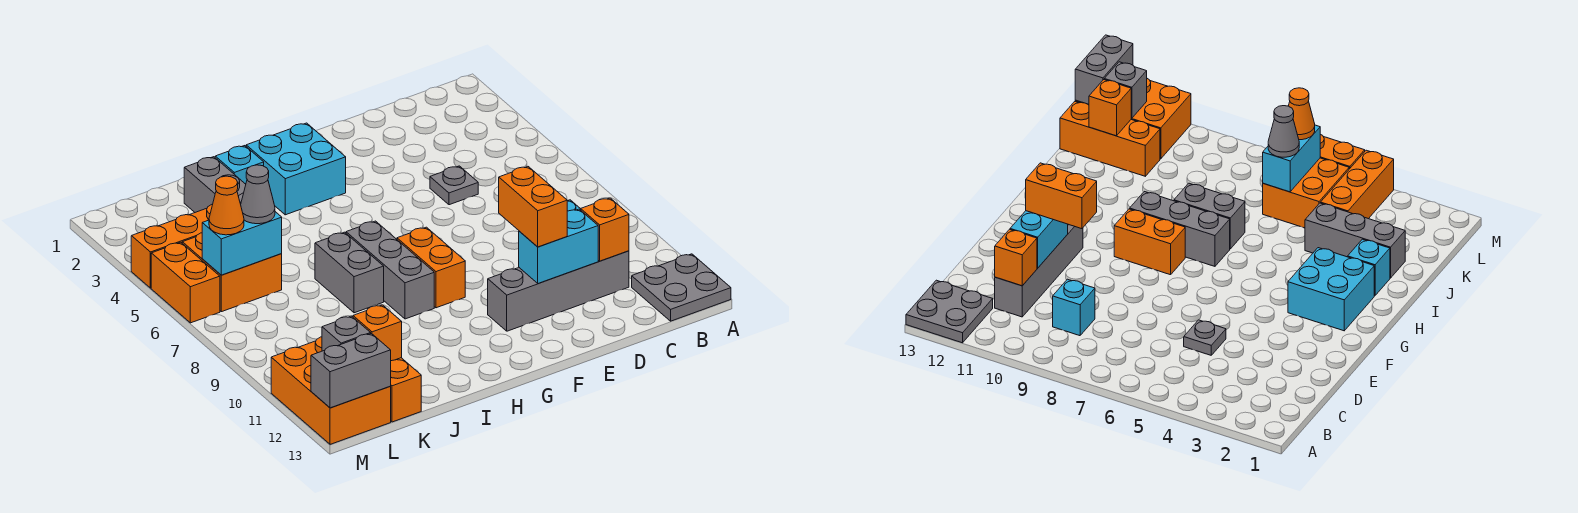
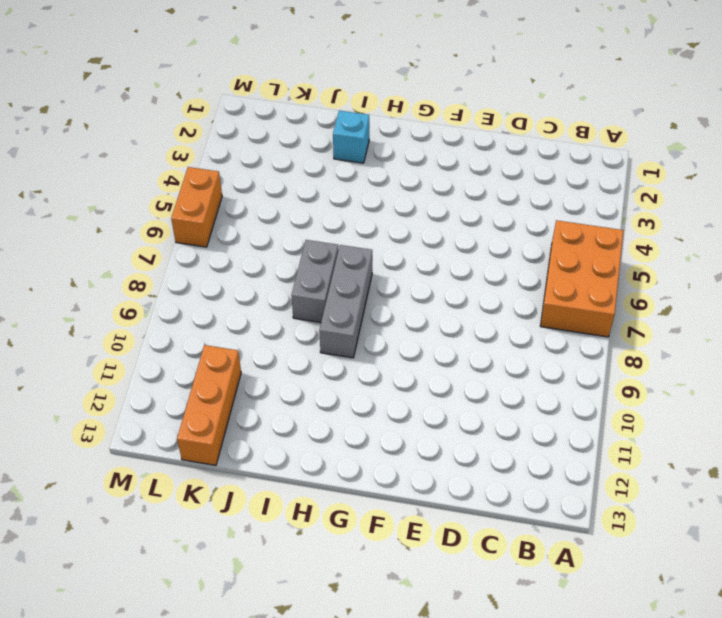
orange 2x3 brick [540,220,623,337] -> orange 2x3 brick moved to [271,337,391,444]
none -> grey 2x2 plate [632,254,731,321]
none -> cyan 1x1 brick [1053,279,1095,336]
none -> grey 1x4 brick [488,251,629,331]

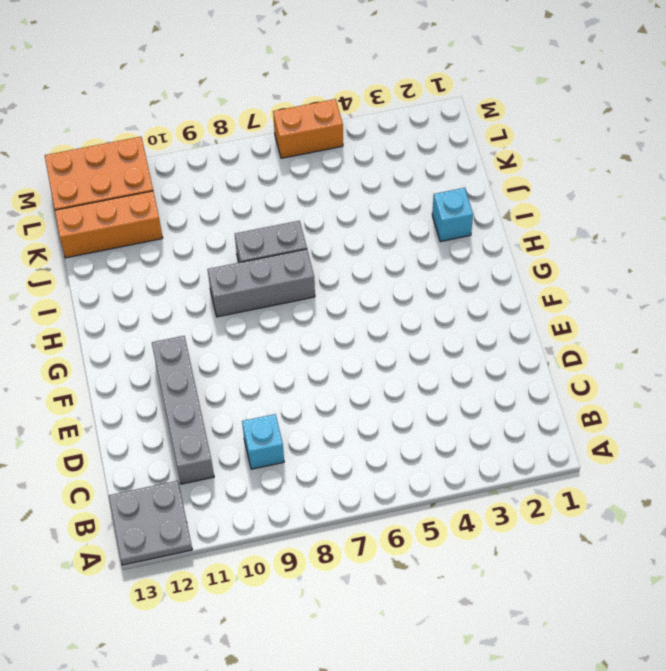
none -> grey 1x1 plate [430,166,478,205]
none -> cyan 2x2 brick [246,123,346,215]
none -> orange 1x2 brick [397,227,465,308]

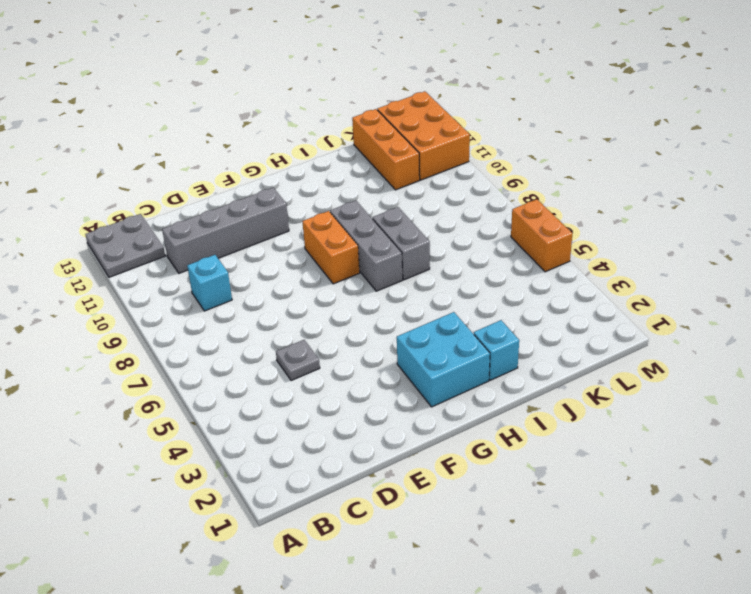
none -> grey 1x3 brick [184,157,246,212]
none -> orange 1x3 brick [131,204,213,288]
none -> orange 2x2 brick [182,233,282,312]

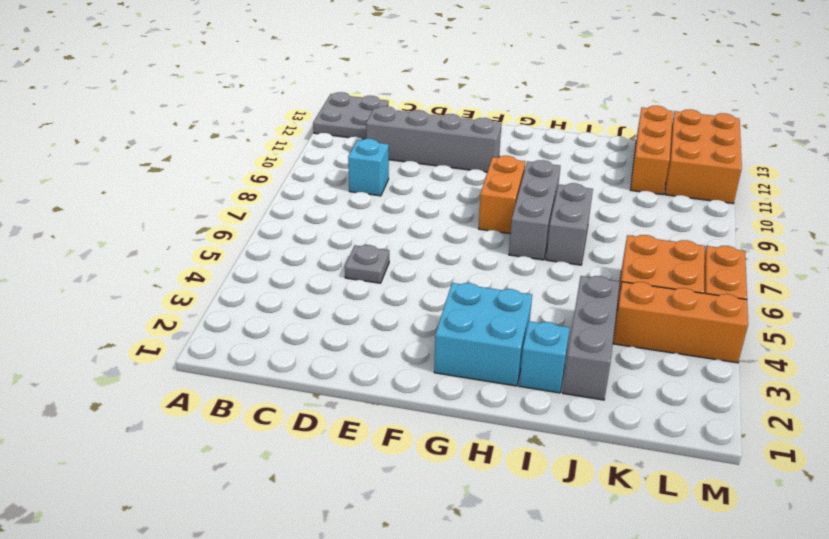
none -> orange 1x1 brick [581,198,629,261]
none -> cyan 1x2 brick [519,209,598,284]
none -> cyan 1x2 brick [202,212,282,275]

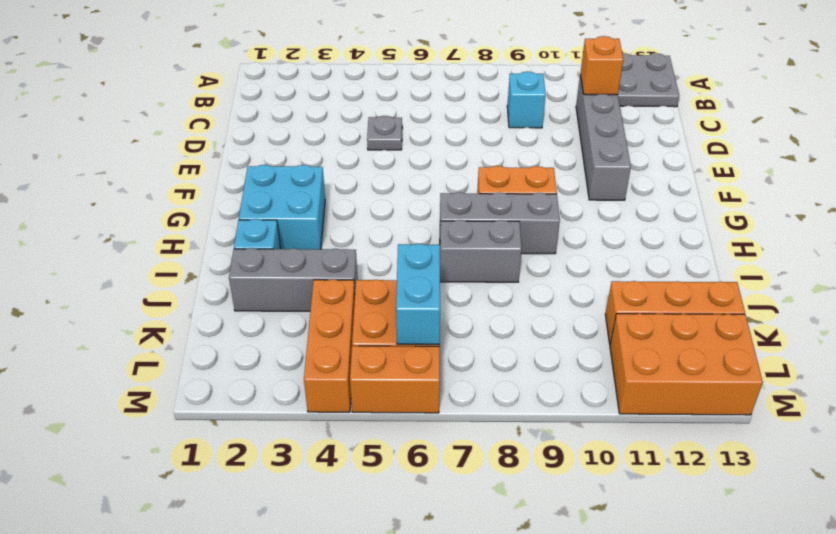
none -> cyan 1x2 brick [519,209,598,284]
none -> orange 1x1 brick [353,305,402,361]
none -> grey 1x1 brick [322,316,371,351]

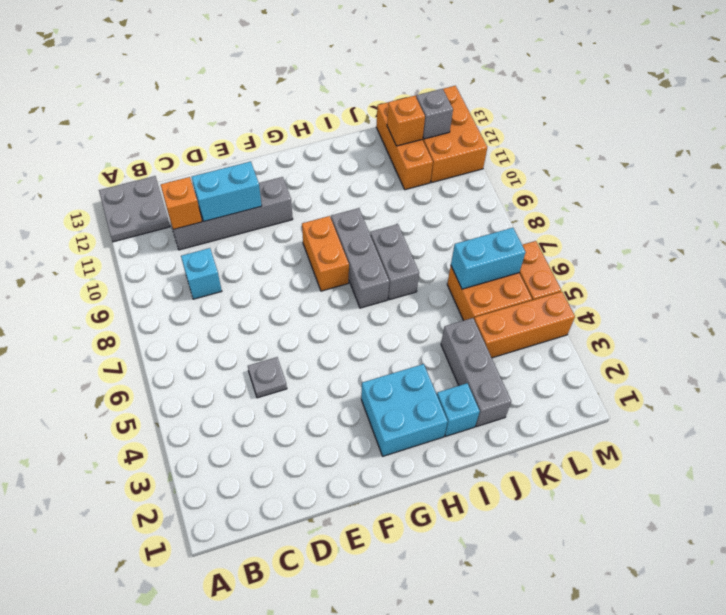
none -> grey 1x2 brick [311,334,391,408]
none -> orange 1x2 brick [499,167,567,247]
none -> grey 1x1 cone [241,165,275,224]

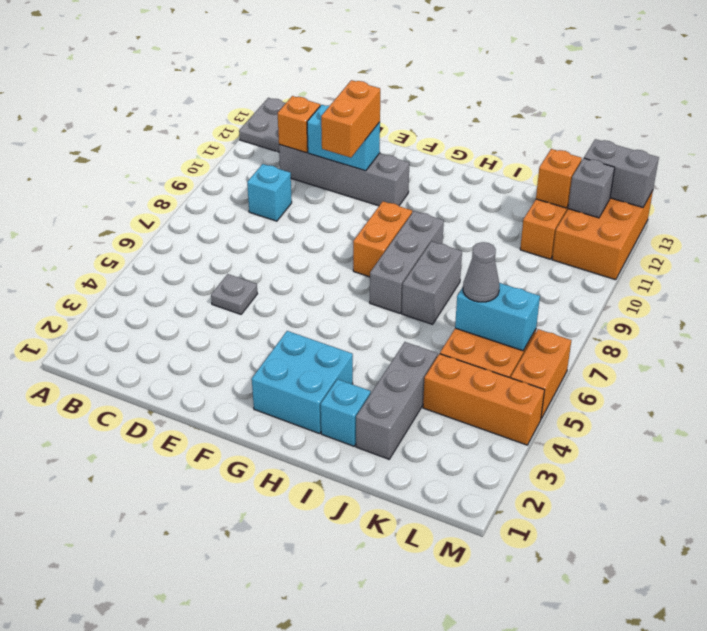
none -> orange 1x1 cone [209,176,244,235]

